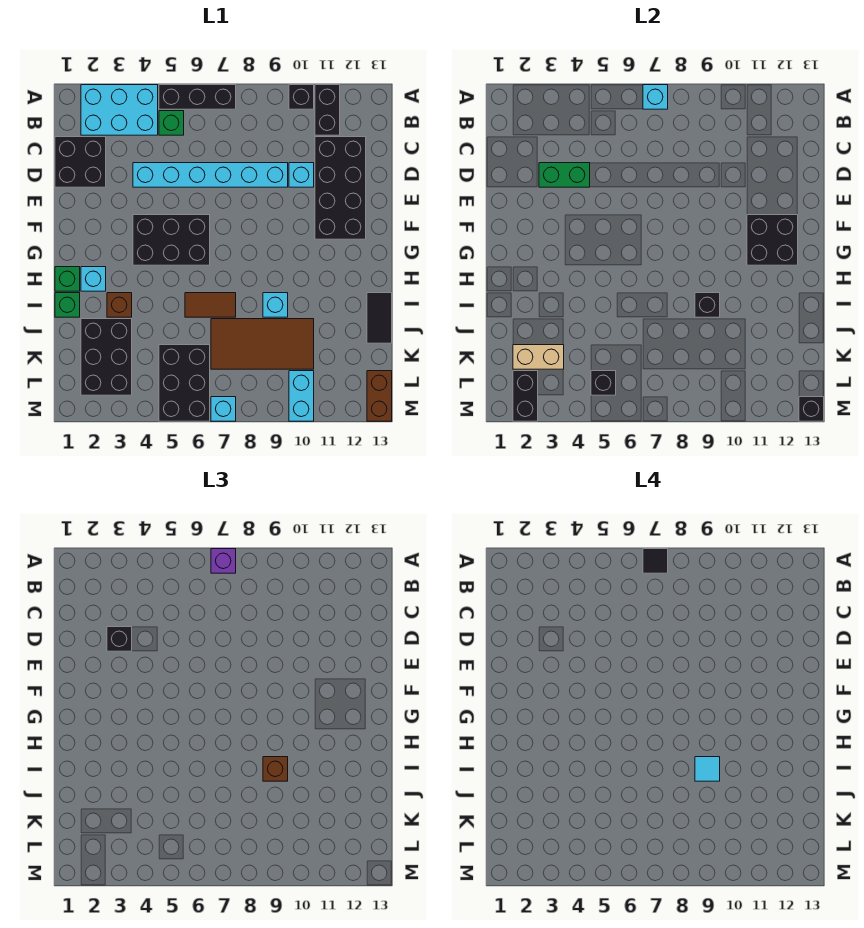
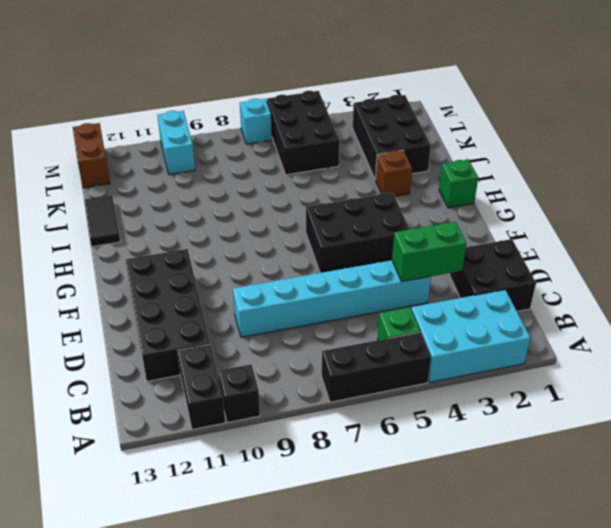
none -> cyan 1x1 brick [289,163,314,187]
none -> cyan 1x1 brick [81,267,106,291]
none -> green 1x1 brick [55,293,80,317]
none -> brown 1x2 tile [185,293,236,317]

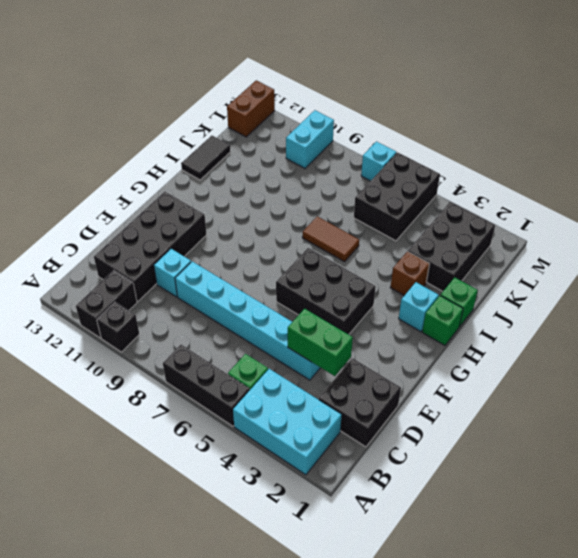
none -> cyan 1x1 brick [263,293,288,317]
none -> brown 2x4 tile [211,319,314,369]
none -> cyan 1x1 brick [643,85,668,109]
none -> black 2x2 brick [747,215,798,265]

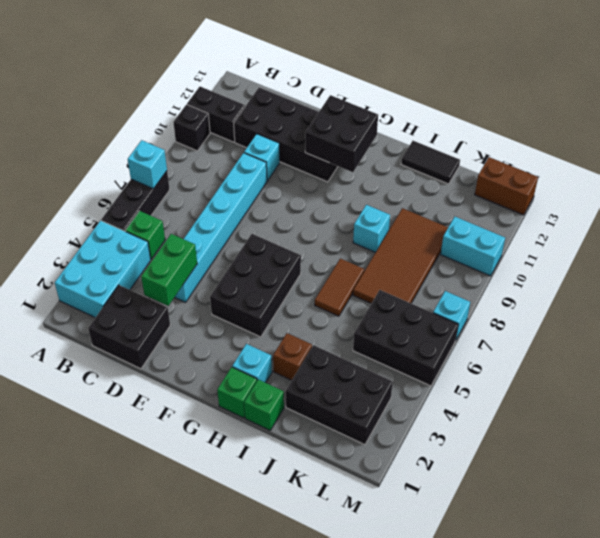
none -> black 1x1 brick [695,293,720,317]
none -> tan 1x2 brick [513,345,564,369]
none -> black 1x2 brick [513,371,538,421]
none -> black 1x1 brick [591,371,616,395]

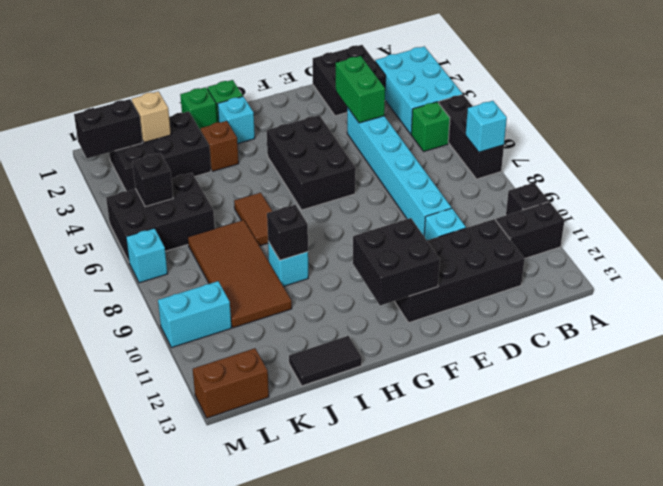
tan 1x1 brick [132,91,171,143] -> tan 1x2 brick [513,345,564,369]
none -> black 1x1 brick [799,397,824,421]
none -> purple 1x1 brick [211,549,236,573]
none -> black 1x1 brick [107,627,132,651]
none -> brown 1x1 brick [263,757,288,781]

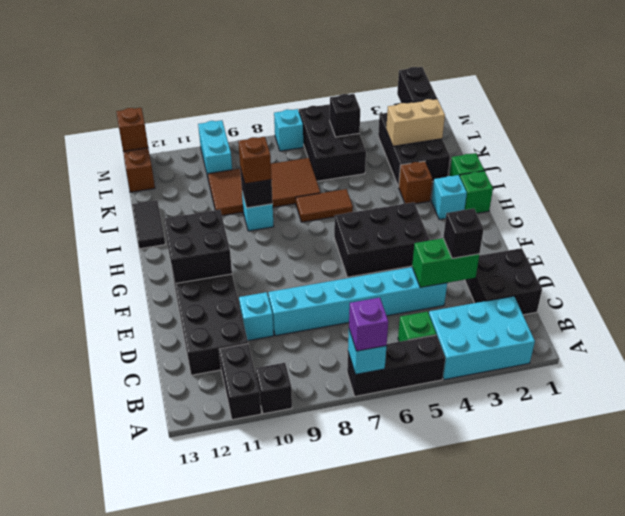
brown 1x1 brick [116,108,148,151] -> black 1x1 brick [799,397,824,421]
none -> black 1x1 tile [643,549,668,573]
none -> cyan 1x1 tile [695,757,720,781]

